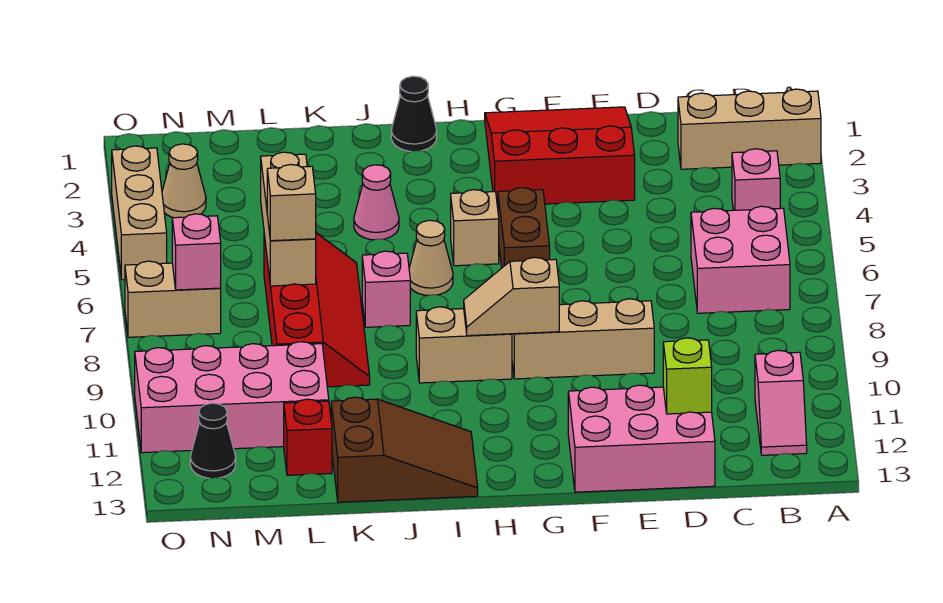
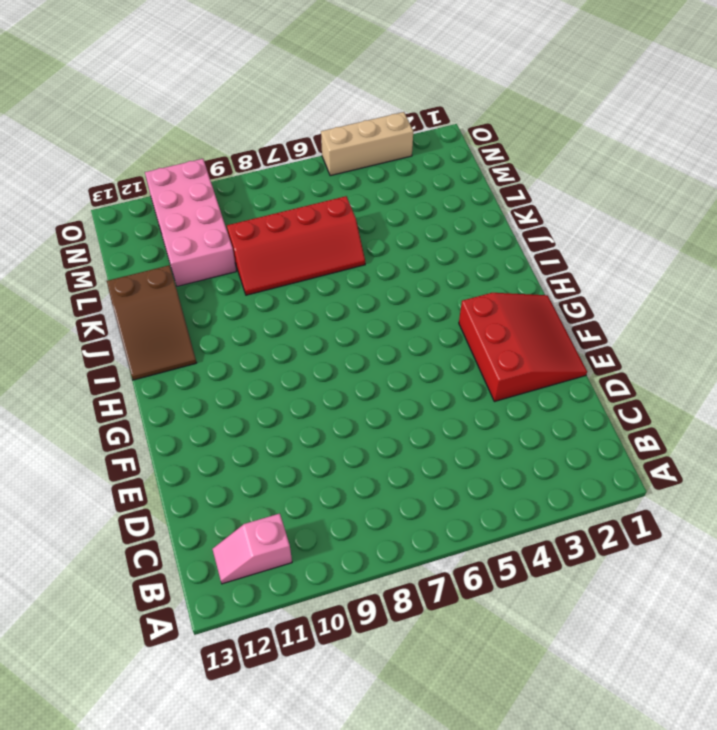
none -> tan 1x3 brick [678,89,821,169]
none -> pink 1x1 brick [732,149,780,210]
none -> pink 2x2 brick [691,206,790,313]

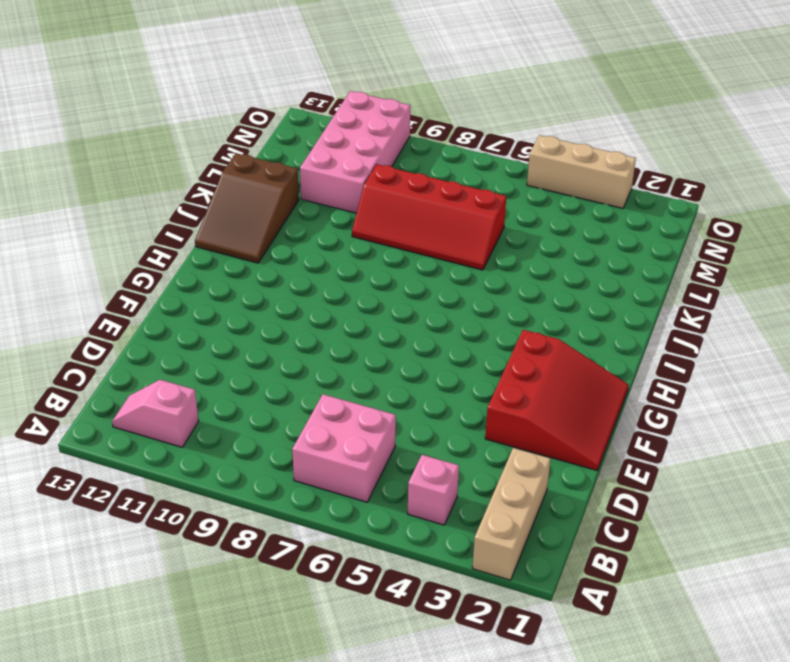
none -> pink 2x3 brick [568,385,715,492]
none -> tan 1x3 brick [512,299,654,379]
none -> brown 1x2 brick [498,188,550,268]

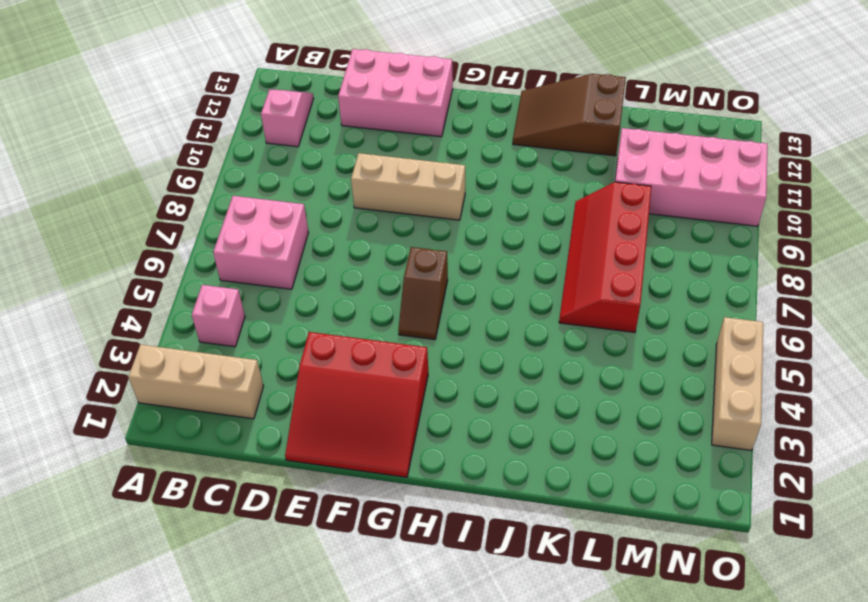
brown 1x2 slope [398,247,448,340] -> brown 1x2 brick [498,188,550,268]
none -> tan 1x1 brick [451,190,499,266]
none -> tan 1x2 brick [416,307,512,383]
none -> black 1x1 cone [391,76,437,151]

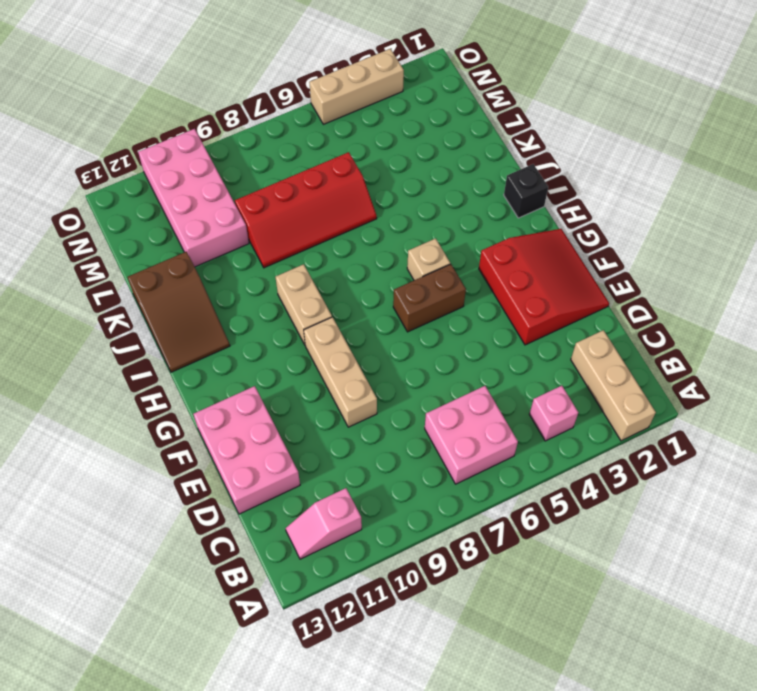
black 1x1 brick [504,164,548,218] -> black 1x1 cone [391,76,437,151]
none -> tan 1x1 cone [409,220,453,295]
none -> pink 1x1 cone [354,165,399,240]
none -> pink 1x1 brick [362,251,410,327]

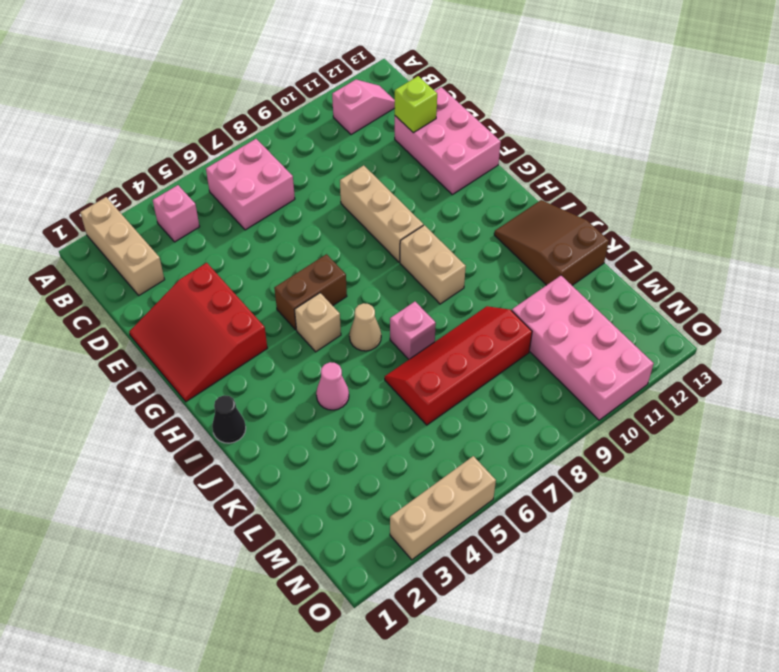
none -> red 1x1 brick [284,399,332,475]
none -> tan 1x1 cone [162,144,206,218]
none -> tan 1x2 brick [125,261,221,337]

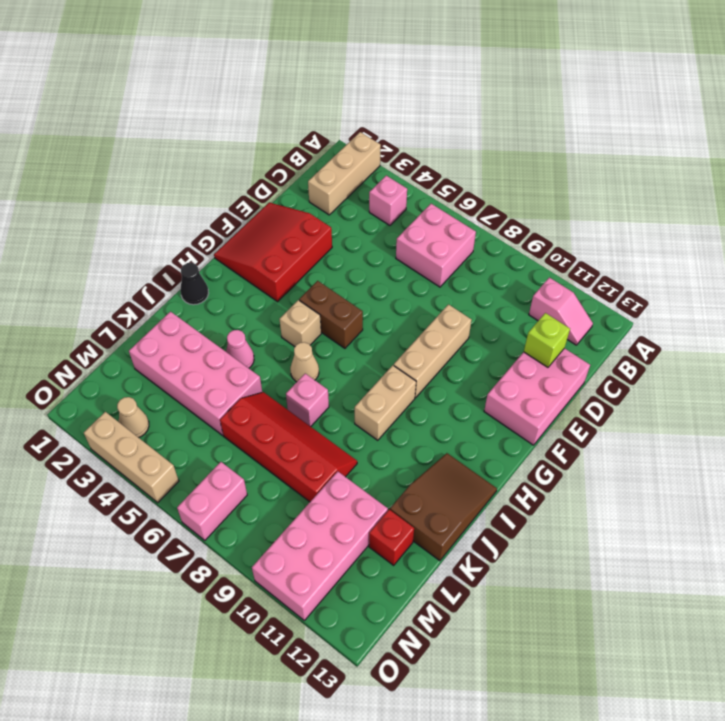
pink 2x4 brick [129,312,262,435] -> none
pink 1x2 brick [177,462,247,540] -> tan 1x2 brick [125,261,221,337]
none -> black 1x1 cone [190,403,236,478]
none -> tan 1x2 slope [464,257,559,336]
none -> tan 1x3 brick [261,152,316,286]

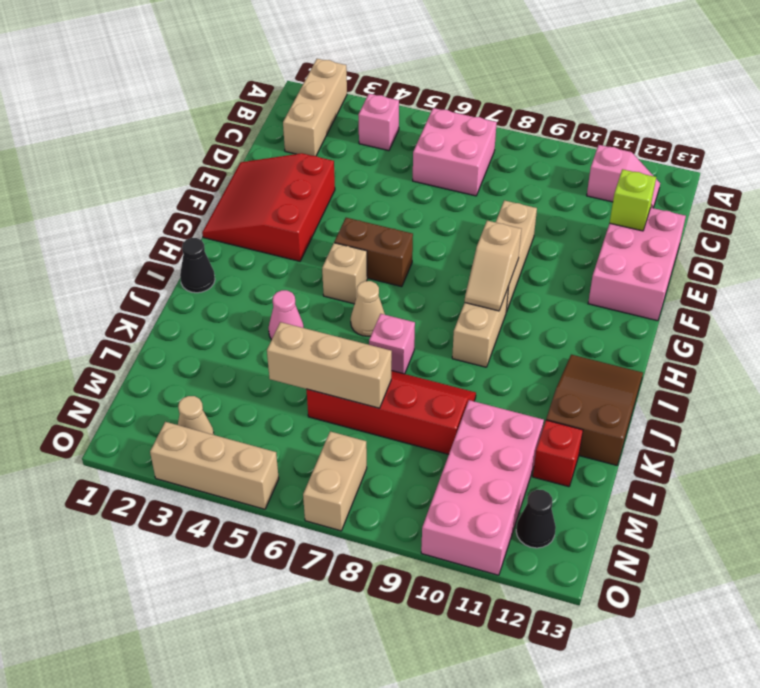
none -> pink 1x1 brick [172,214,221,290]
none -> tan 1x1 brick [267,164,316,241]

